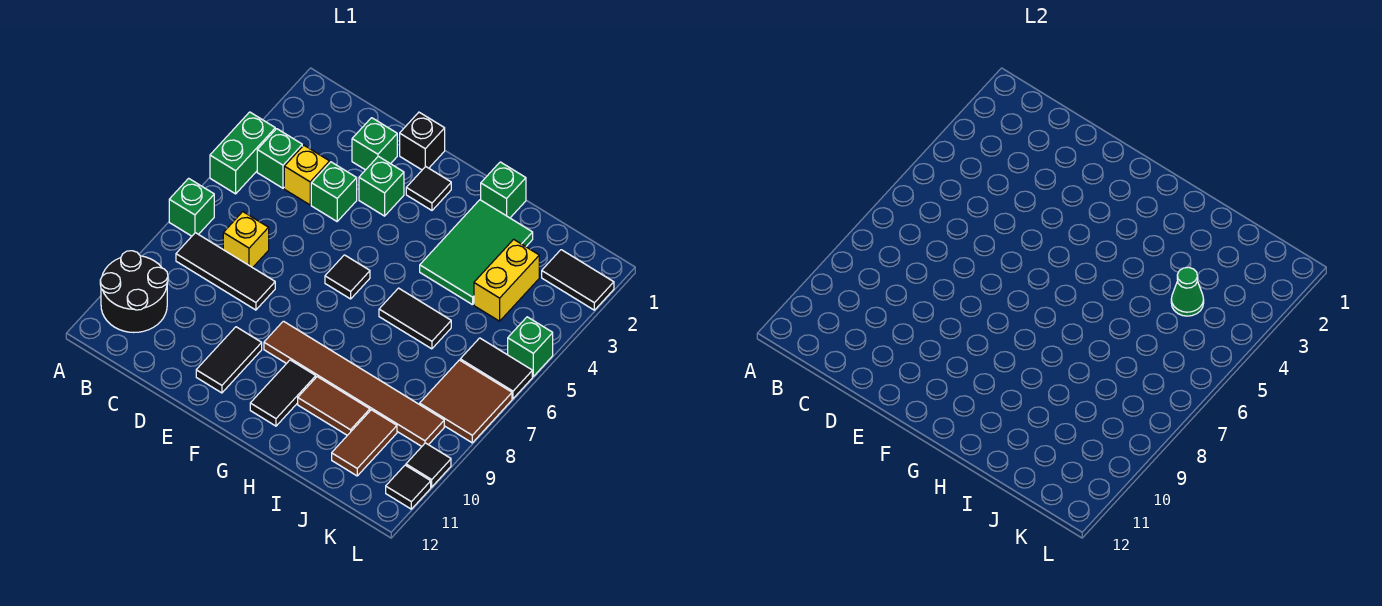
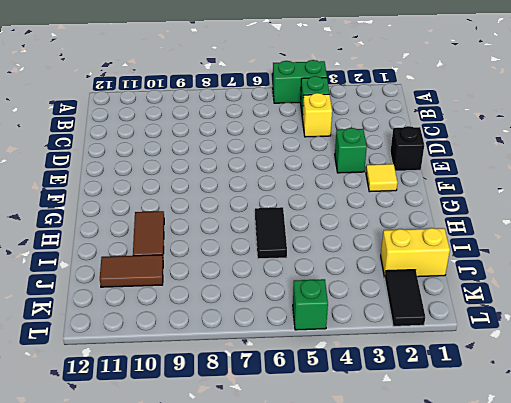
yellow 1x1 tile [366,164,398,192] -> black 1x1 tile [406,167,451,210]
yellow 1x2 brick [381,228,450,277] -> yellow 1x2 brick moved to [474,239,539,321]
none -> green 1x1 brick [169,178,214,236]
none -> black 2x2 round brick [100,251,168,333]
none -> black 1x3 tile [176,233,275,310]

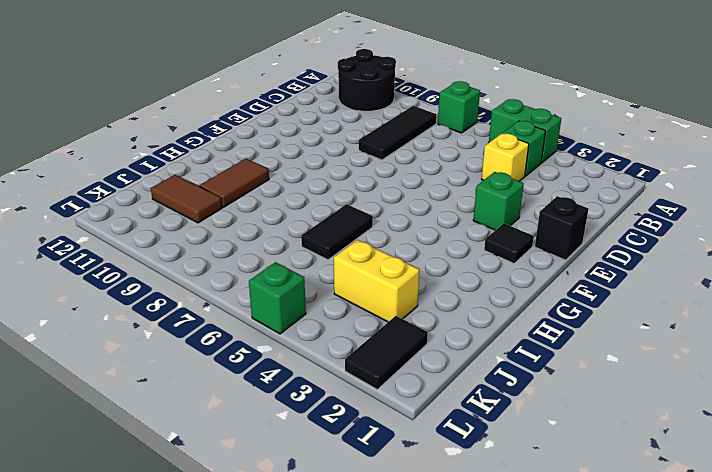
none -> yellow 1x1 brick [223,212,269,268]
none -> green 1x1 brick [352,118,397,170]
none -> green 1x1 brick [311,162,357,221]

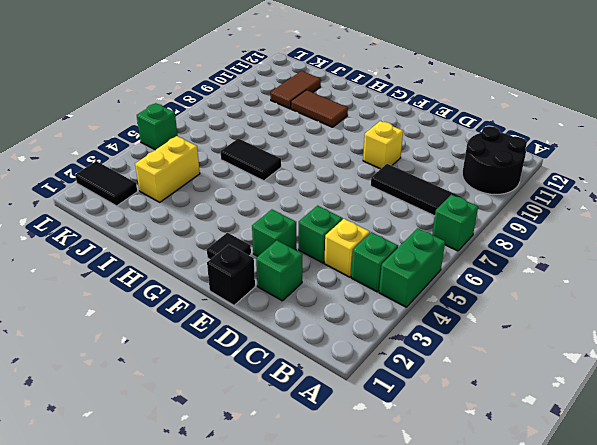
yellow 1x1 brick [363,121,403,169] -> yellow 1x1 brick moved to [223,212,269,268]
none -> black 1x2 tile [196,327,262,393]
none -> black 1x1 tile [325,255,370,299]
none -> brown 1x6 tile [264,321,444,446]

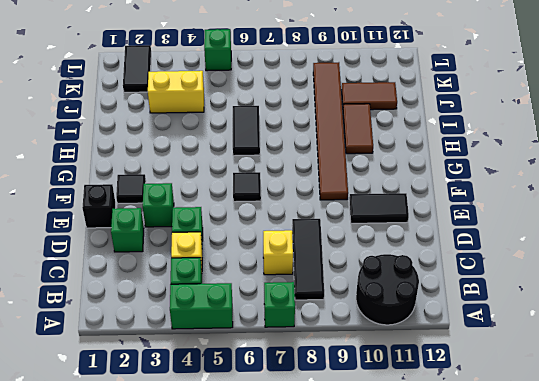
none -> black 1x2 tile [250,360,316,426]
none -> green 1x1 brick [481,162,526,218]
none -> green 2x3 tile [420,200,533,305]

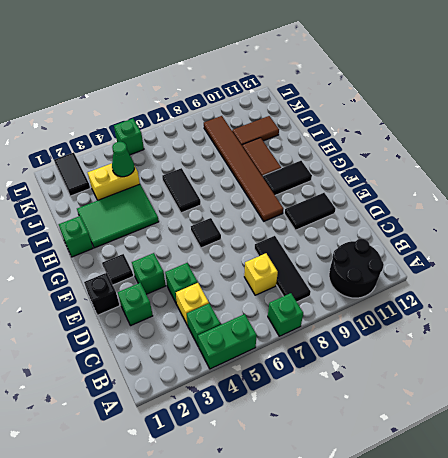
none -> black 1x2 tile [460,338,532,399]
none -> brown 2x2 tile [420,360,512,443]
none -> black 1x1 tile [406,443,451,487]

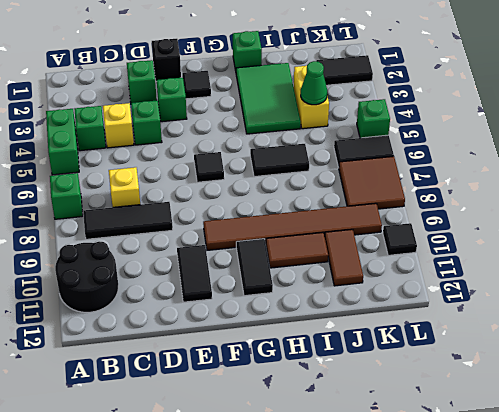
none -> black 1x1 tile [386,465,431,509]

